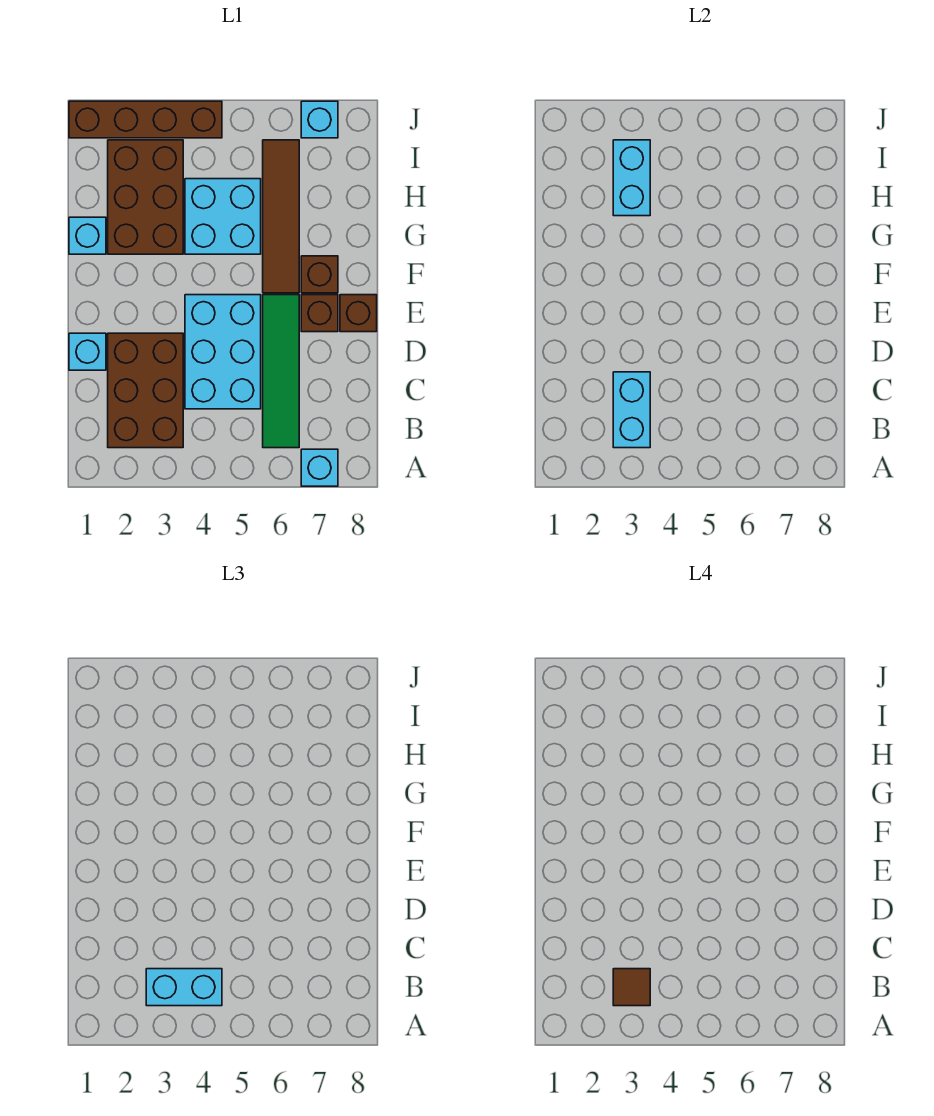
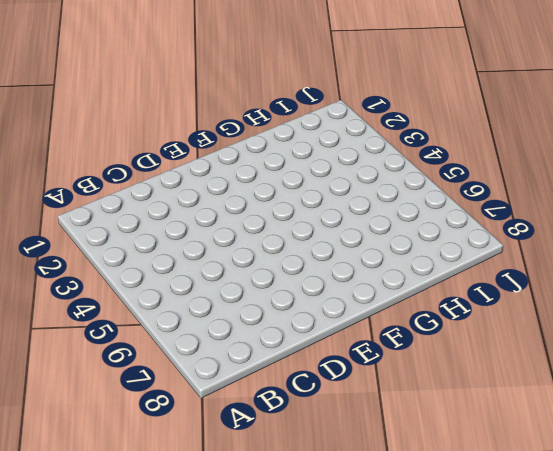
none -> cyan 1x1 brick [301,449,338,486]
none -> brown 2x3 brick [108,333,183,448]
none -> green 1x4 tile [263,295,299,448]

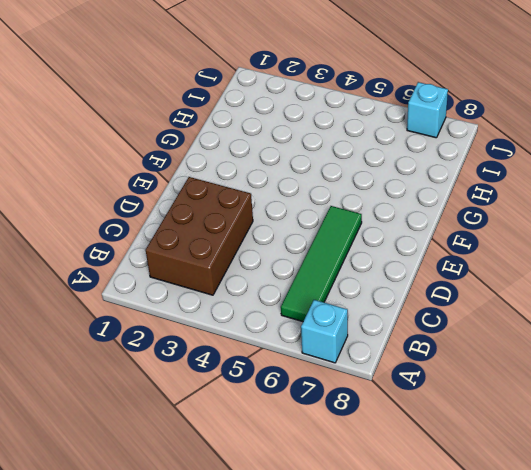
none -> cyan 2x3 brick [185,295,261,409]
none -> cyan 1x1 brick [69,333,106,370]
none -> brown 1x1 brick [301,295,338,332]

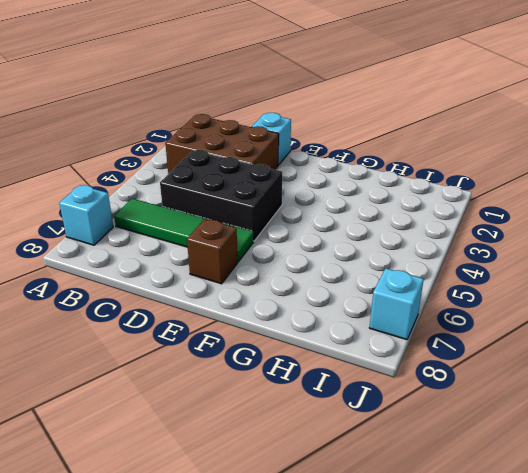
black 2x3 brick [160,150,282,241] -> cyan 2x3 brick [185,295,261,409]
none -> brown 1x1 brick [340,295,377,332]
none -> brown 1x4 tile [263,140,299,293]
none -> brown 1x1 brick [301,256,338,293]

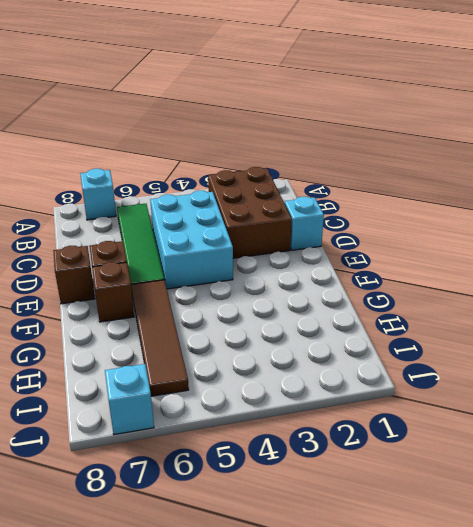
none -> cyan 1x1 brick [69,217,106,254]
none -> brown 2x3 brick [108,140,183,254]
none -> cyan 2x2 brick [185,179,261,254]

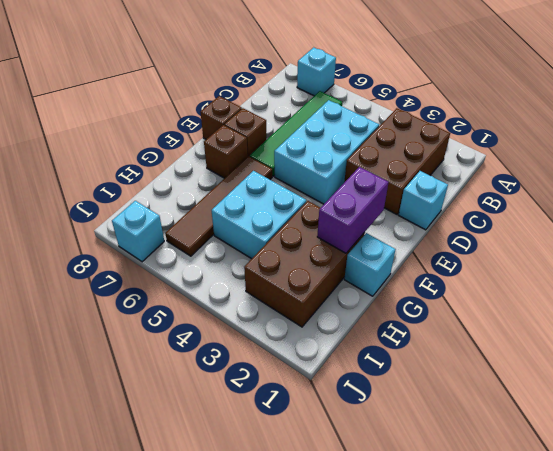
purple 1x2 brick [317,167,389,253] -> none
none -> brown 1x4 brick [69,101,222,138]
none -> cyan 1x2 brick [613,372,650,448]
none -> cyan 1x2 brick [613,140,650,216]

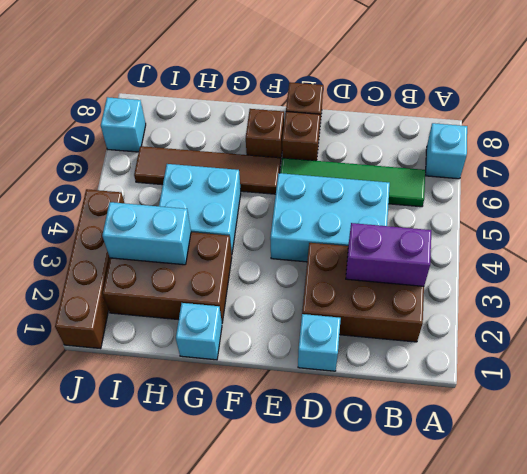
purple 1x2 brick [346,223,431,286] -> cyan 1x2 brick [613,372,650,448]
none -> cyan 1x2 brick [146,969,222,1006]
none -> brown 1x1 tile [613,969,650,1006]

